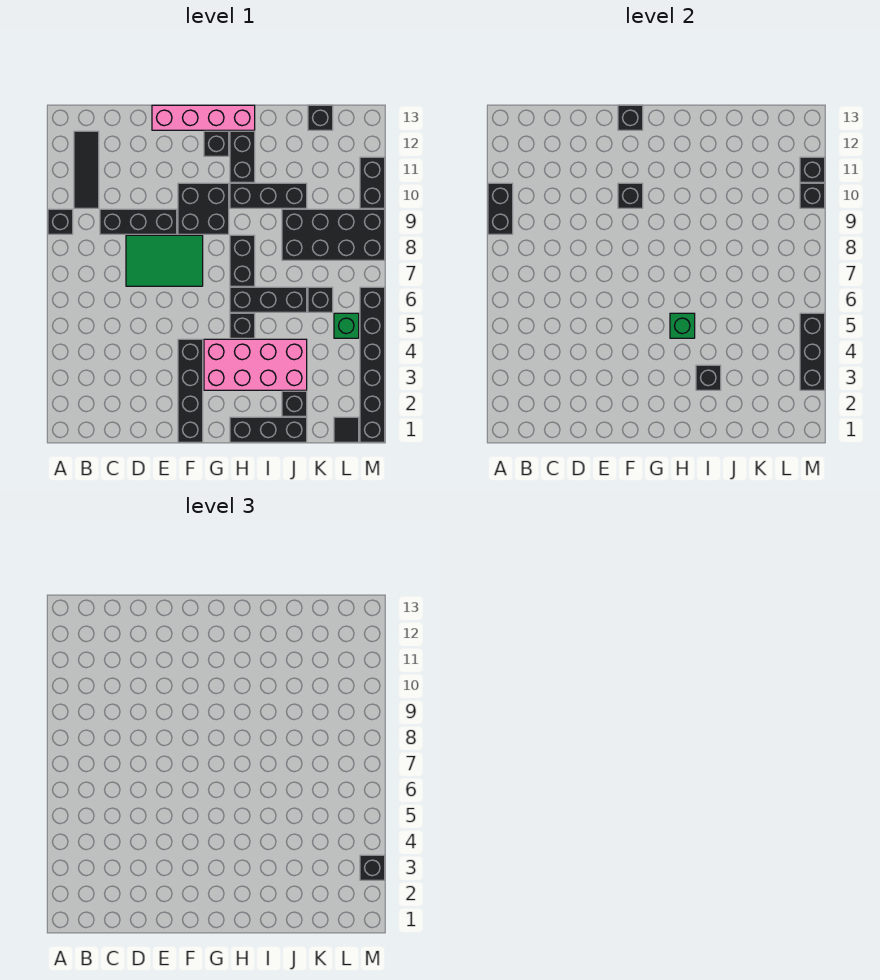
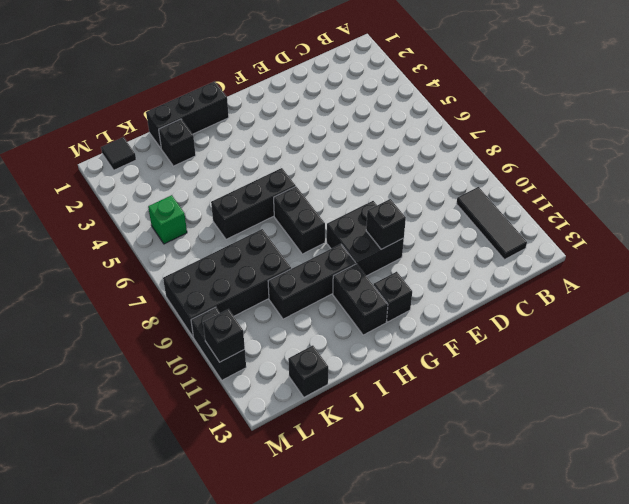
none -> black 1x1 brick [48,209,73,234]
none -> black 1x3 brick [100,209,177,234]
none -> green 2x3 tile [126,235,203,286]
none -> pink 1x4 brick [152,105,255,130]

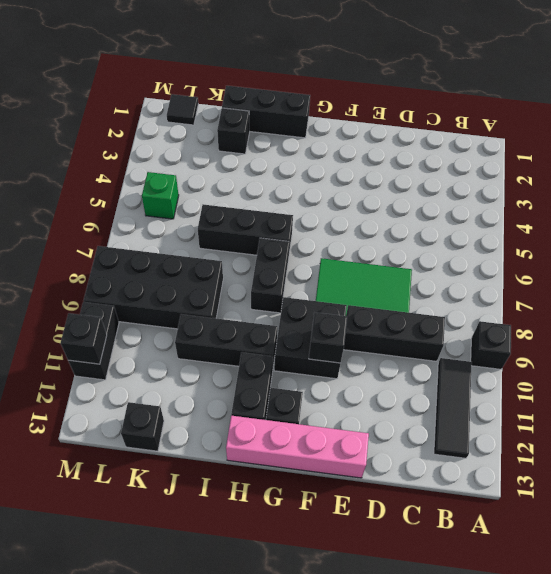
none -> black 1x4 brick [178,339,203,442]
none -> pink 2x4 brick [204,339,307,390]
none -> black 1x1 brick [230,313,255,338]
none -> black 1x1 brick [308,287,333,312]

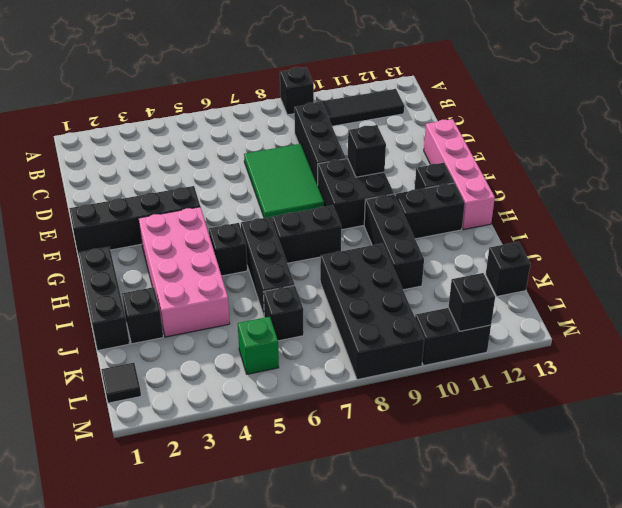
none -> black 1x6 brick [360,287,385,442]
none -> black 1x2 brick [488,183,513,234]
none -> black 1x1 brick [618,105,643,130]
none -> green 1x1 brick [670,313,695,338]

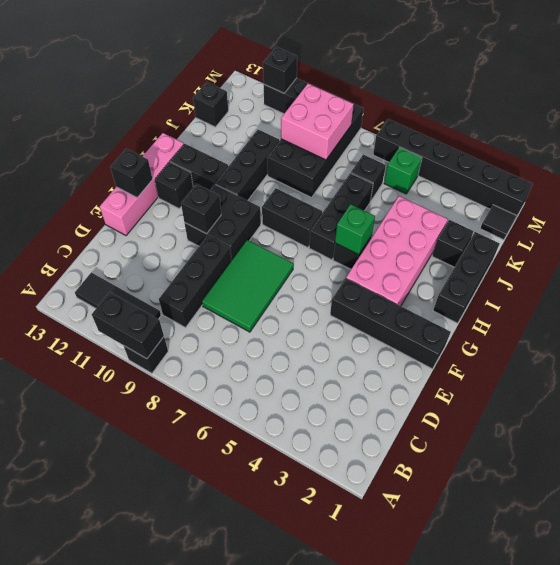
pink 2x2 brick [281,84,354,160] -> none
none -> black 1x1 brick [696,365,721,390]
none -> black 1x3 brick [800,313,825,390]
none -> black 1x1 brick [800,183,825,208]
none -> black 1x1 brick [360,855,385,880]

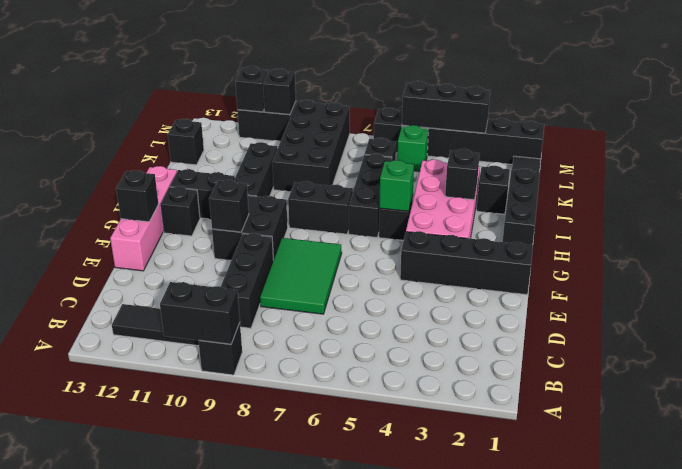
none -> black 1x1 brick [360,855,385,880]

